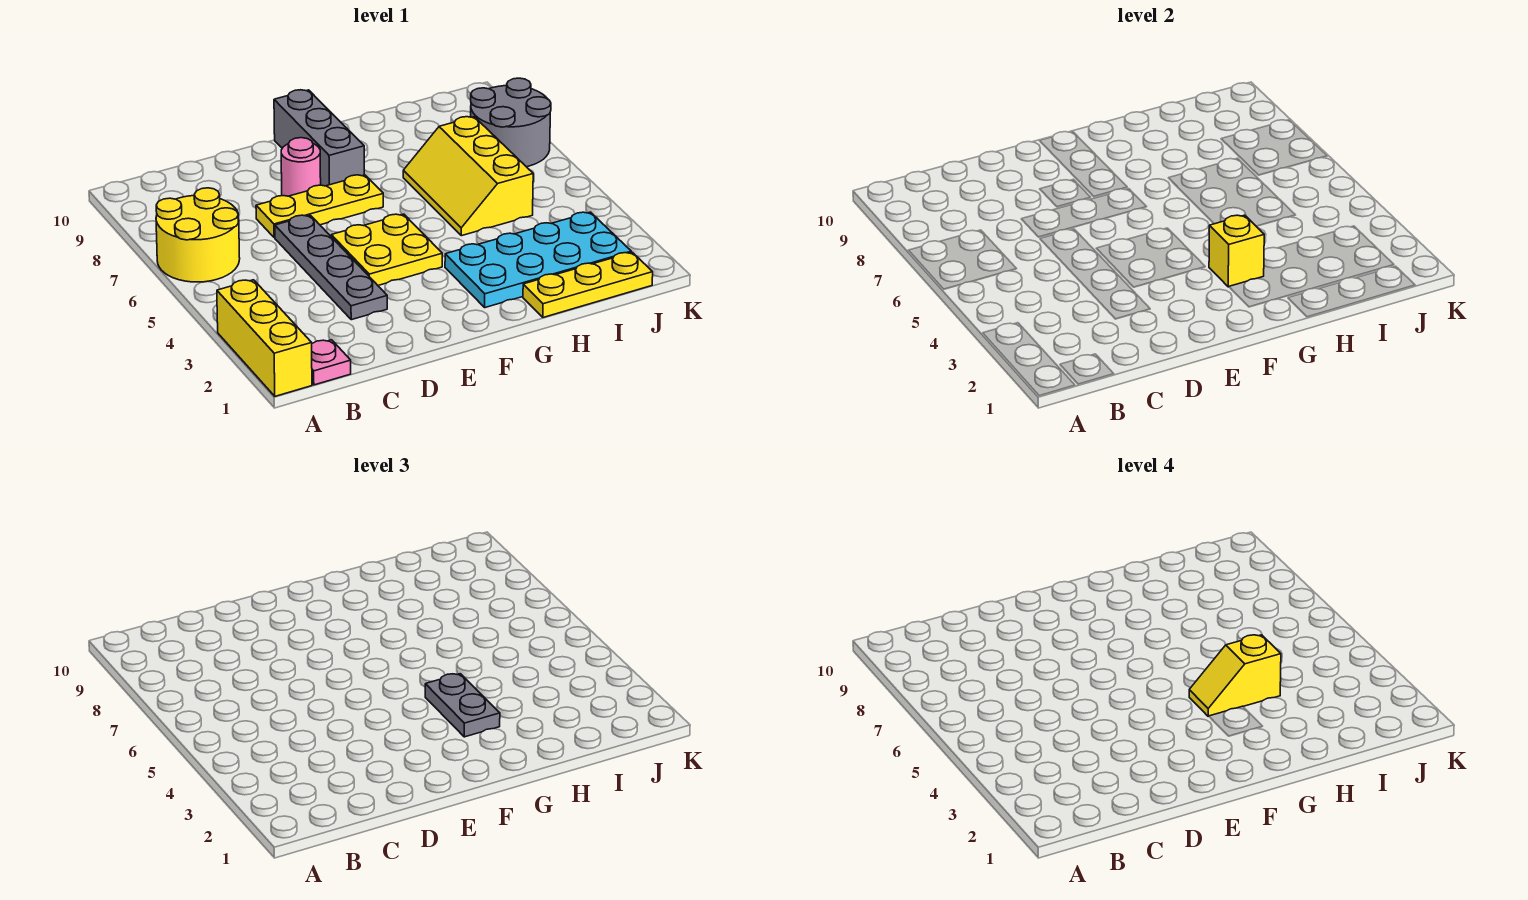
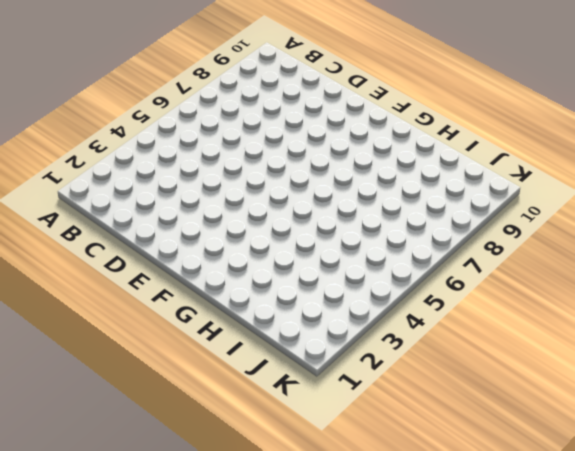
none -> yellow 1x3 brick [217,280,312,396]
none -> yellow 2x2 round brick [156,188,240,282]
none -> pink 1x1 plate [312,340,351,385]

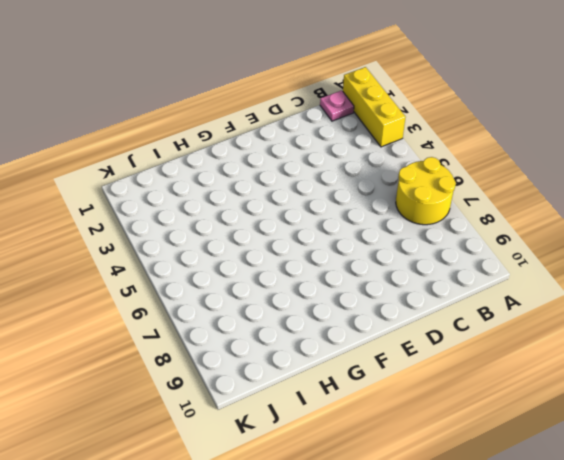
none -> grey 1x4 plate [275,215,387,320]
none -> yellow 1x3 plate [256,175,383,238]
none -> yellow 2x2 plate [331,214,442,285]

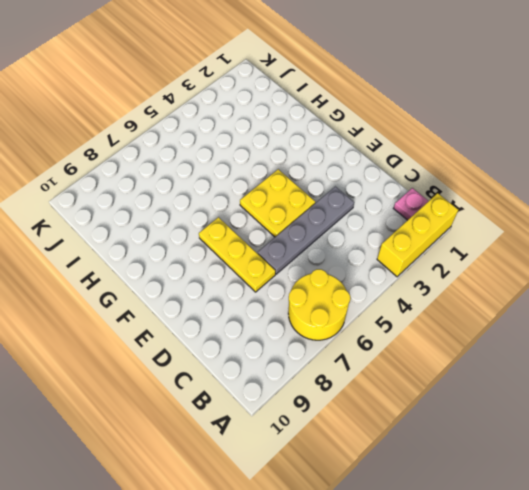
none -> pink 1x1 round brick [281,138,321,196]
none -> grey 1x3 brick [274,90,364,186]
none -> cyan 2x4 plate [445,212,631,308]

